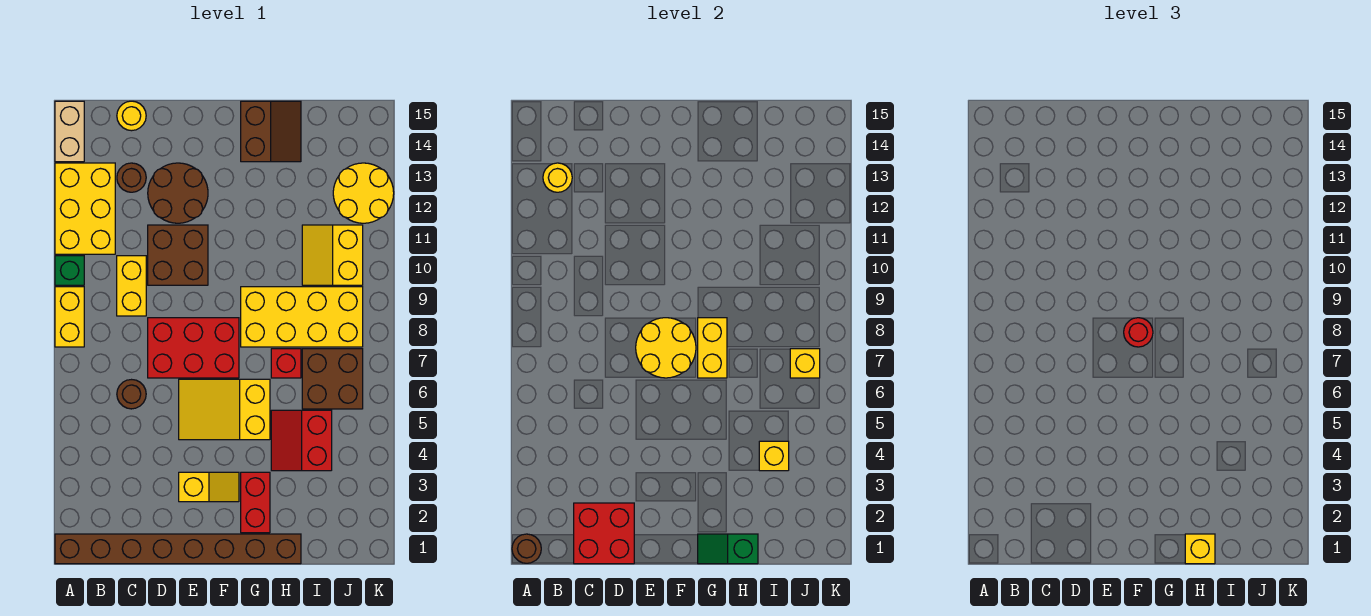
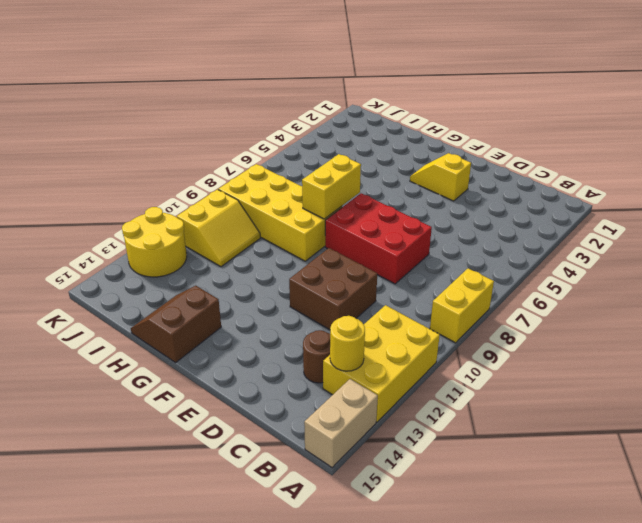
none -> brown 1x8 brick [55,534,301,564]
none -> green 1x1 brick [55,256,84,285]
none -> brown 1x1 round brick [117,380,146,409]
none -> yellow 1x2 brick [117,256,146,316]

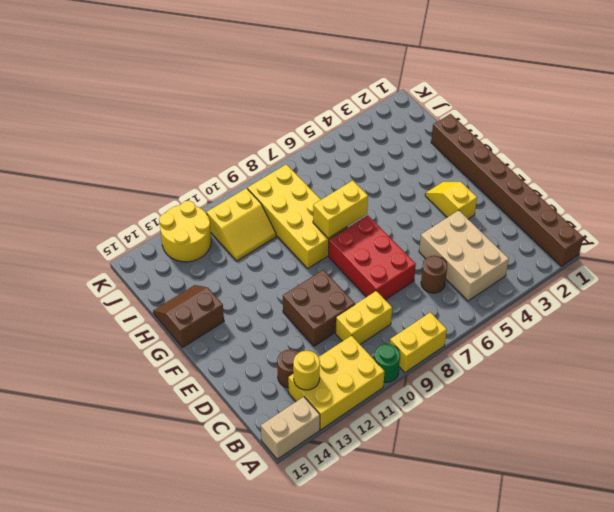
green 1x1 round brick [374,344,400,382] -> green 1x1 brick [55,256,84,285]
tan 2x3 brick [419,210,509,301] -> none
none -> yellow 1x1 round brick [117,101,146,131]
none -> brown 2x2 round brick [148,163,208,223]
none -> yellow 2x3 slope [179,379,270,440]
none -> red 1x2 brick [241,472,270,533]

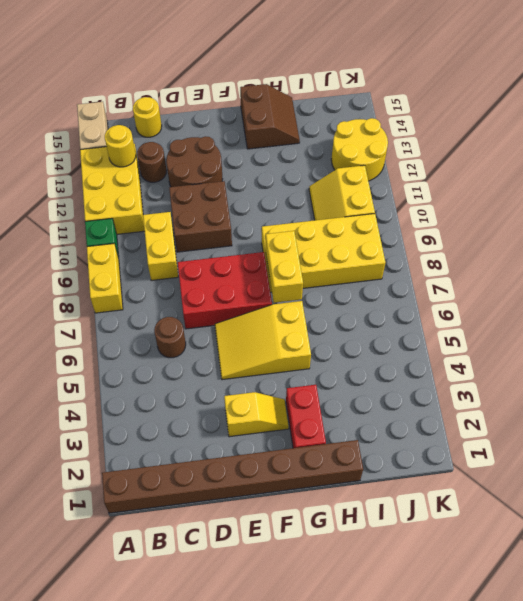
none -> red 2x2 slope [271,410,332,471]
none -> red 1x1 brick [271,349,301,378]
none -> brown 2x2 brick [302,349,363,409]
none -> brown 1x1 round brick [512,534,541,563]

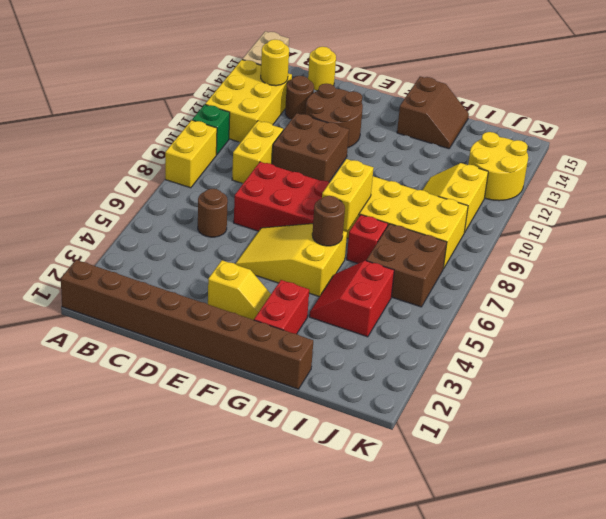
brown 1x1 round brick [312,196,345,246] -> brown 1x1 round brick moved to [512,534,541,563]
none -> red 2x2 brick [574,503,634,564]
none -> yellow 2x2 round brick [636,318,696,378]
none -> green 1x2 slope [698,534,758,564]
none -> yellow 1x1 brick [759,441,789,471]

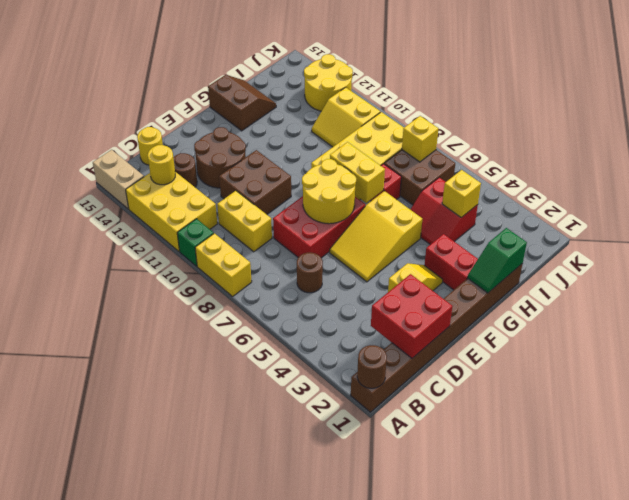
none -> red 1x1 round brick [1124,318,1153,347]
none -> yellow 1x1 brick [1185,534,1215,564]

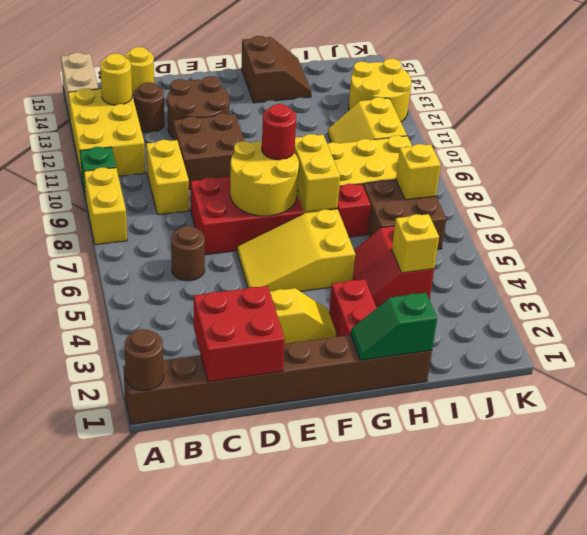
none -> yellow 1x1 brick [1185,534,1215,564]

